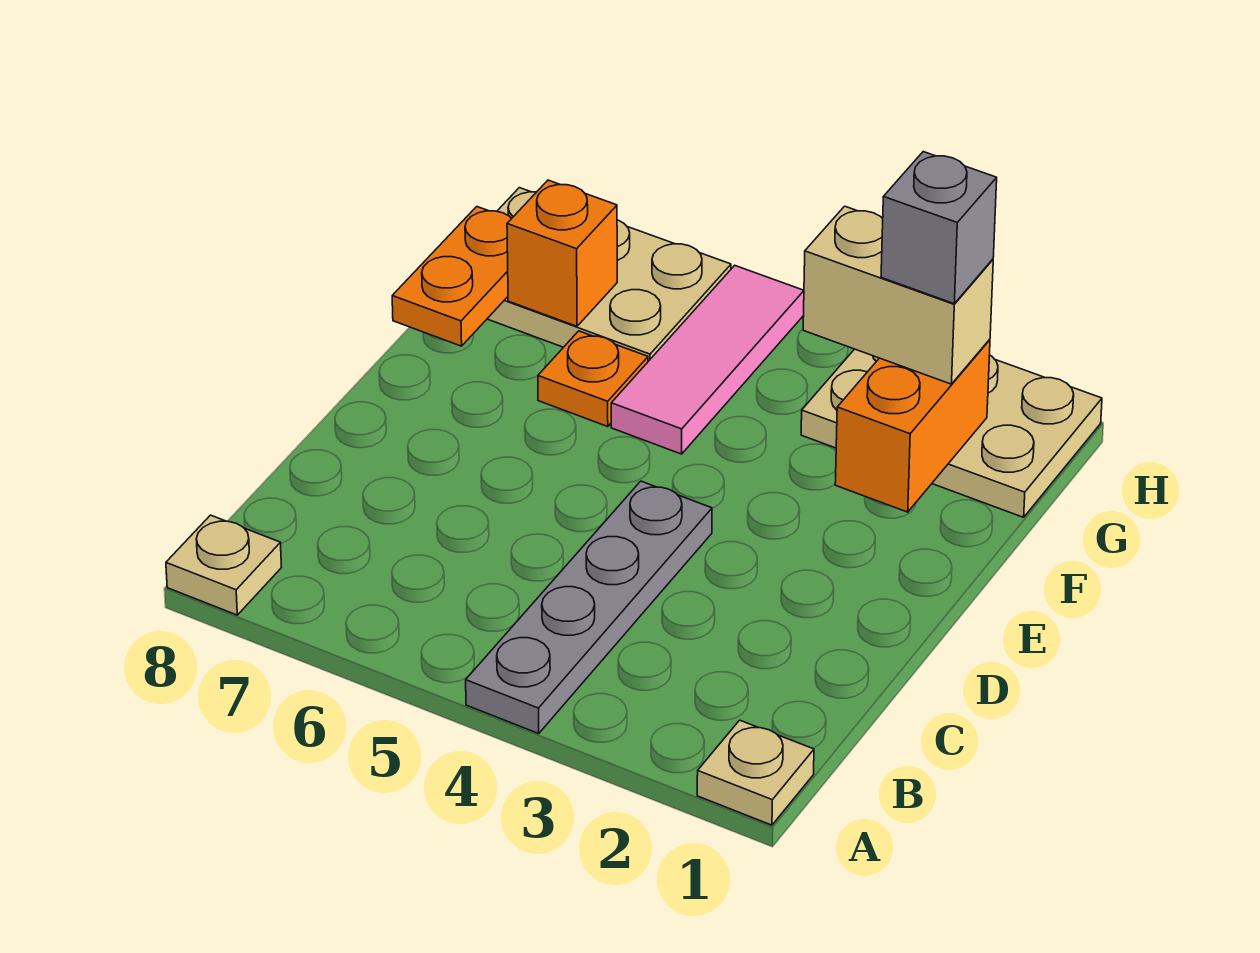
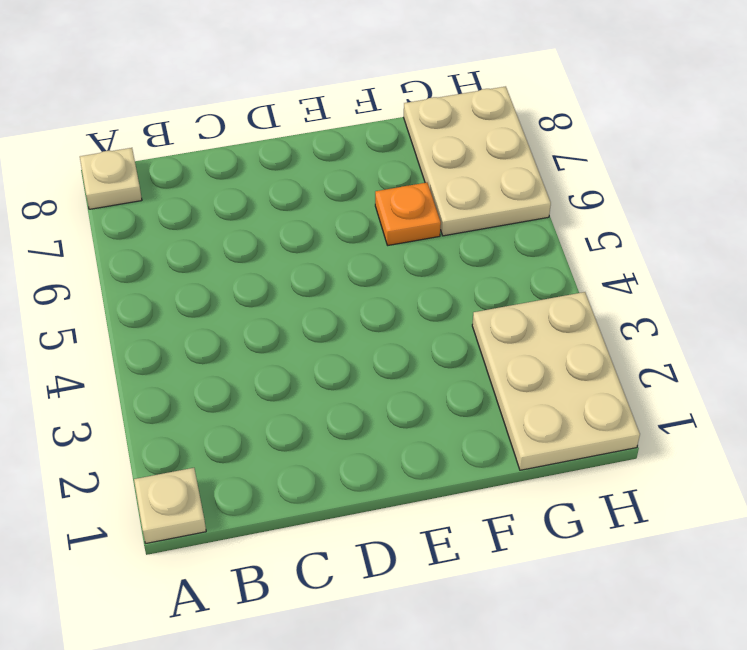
none -> grey 1x4 plate [466,481,712,733]
none -> pink 1x3 tile [611,265,804,454]
none -> orange 1x2 brick [835,340,990,512]

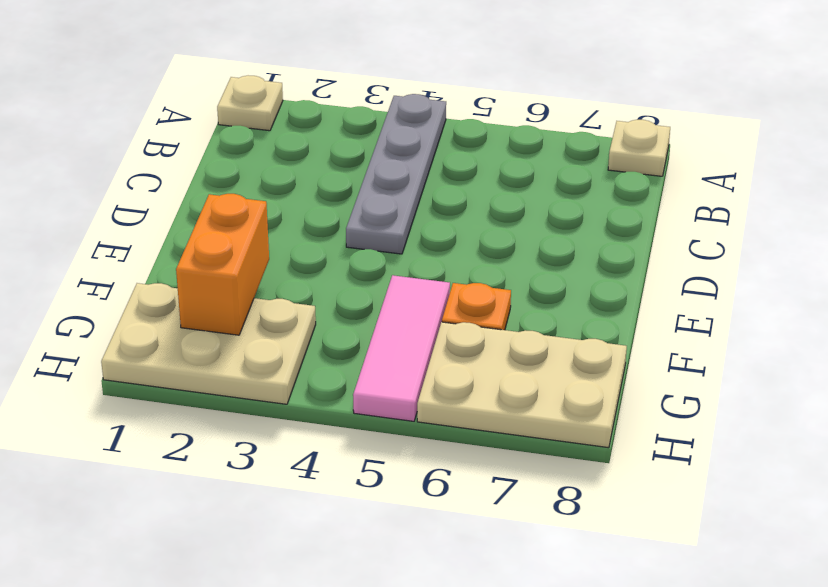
none -> orange 1x2 plate [392,207,512,346]
none -> orange 1x1 brick [507,180,617,326]
none -> tan 1x2 brick [803,206,993,384]

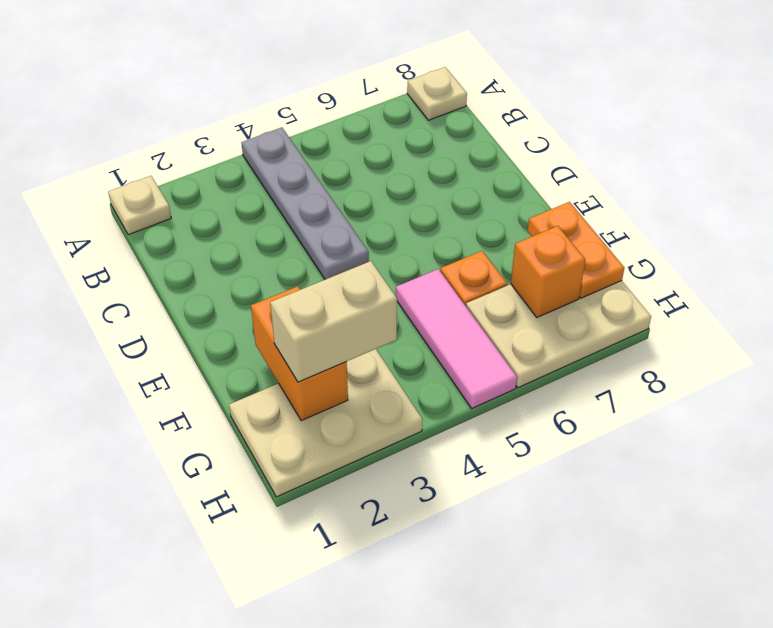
none -> grey 1x1 brick [881,152,997,303]

